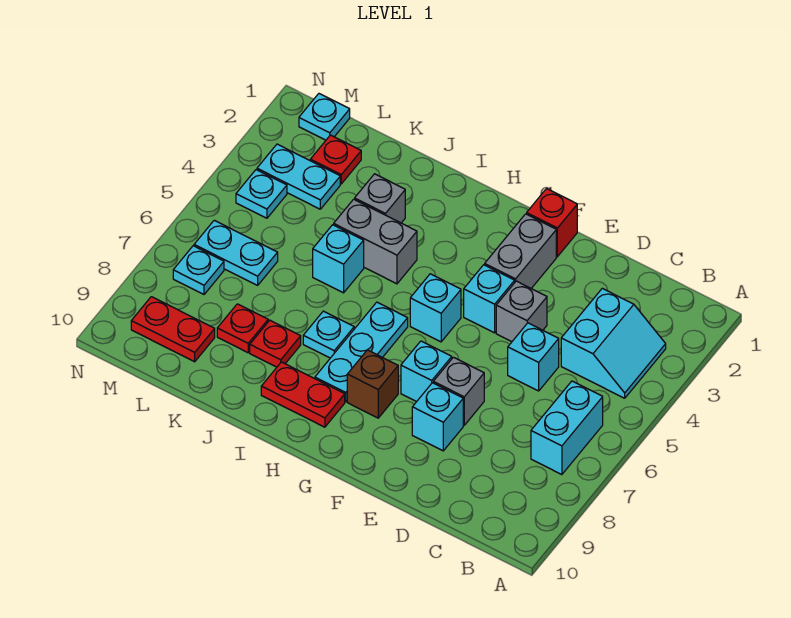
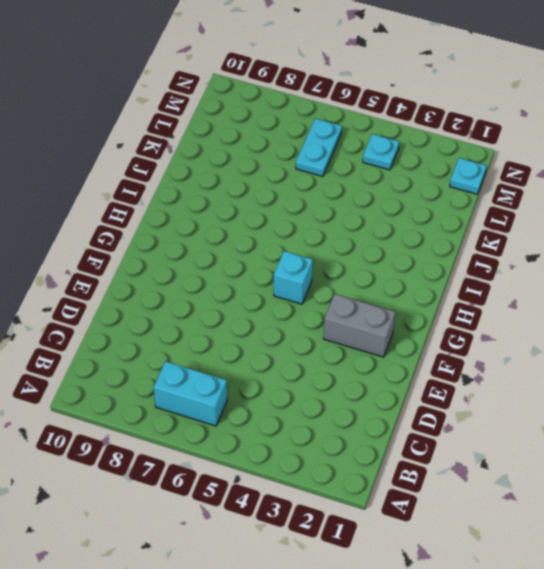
none -> cyan 2x2 slope [561,288,666,398]
none -> cyan 1x1 brick [508,323,559,391]
none -> grey 1x1 brick [496,281,547,342]

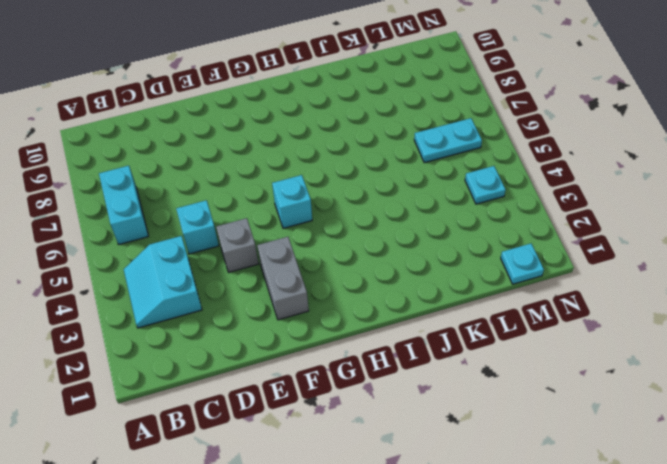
none -> grey 1x1 brick [433,357,484,425]
none -> cyan 1x1 brick [412,383,463,451]
none -> red 1x1 brick [527,189,577,257]

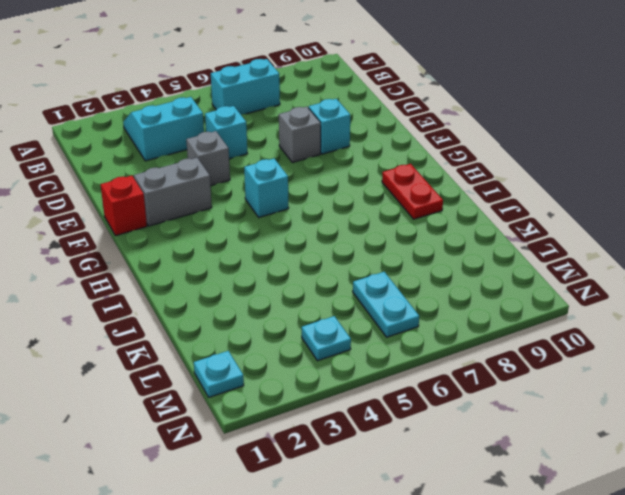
none -> cyan 1x1 brick [464,265,515,333]
none -> cyan 1x1 brick [401,341,452,402]
none -> brown 1x1 brick [347,350,398,418]

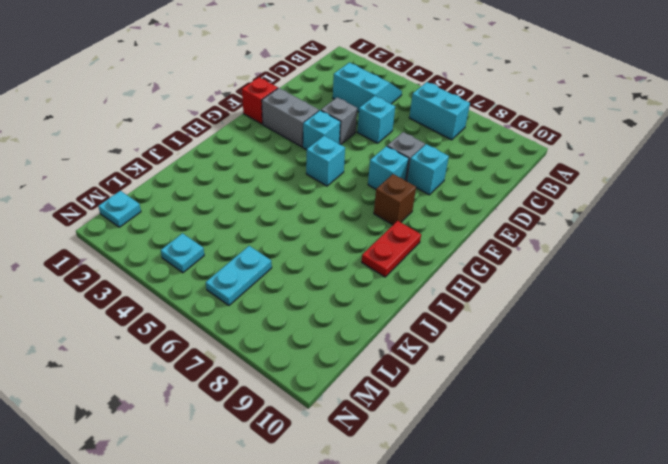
none -> cyan 1x3 plate [315,302,408,402]
none -> grey 1x2 brick [334,199,417,284]
none -> cyan 1x1 plate [303,311,354,358]

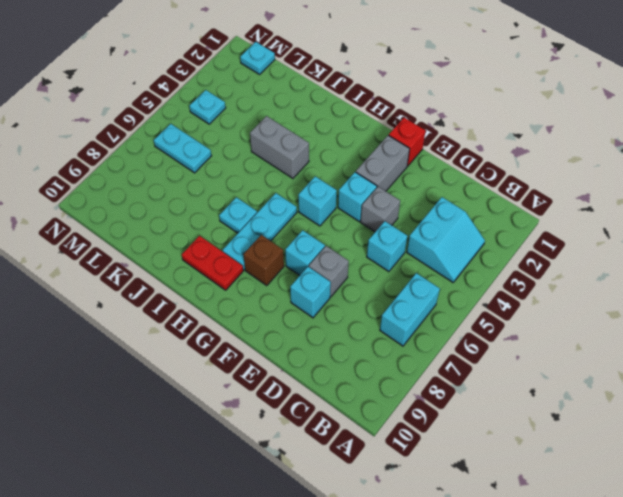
none -> grey 1x1 brick [355,174,405,223]
none -> cyan 1x1 brick [313,225,364,293]
none -> red 1x1 plate [250,320,301,367]

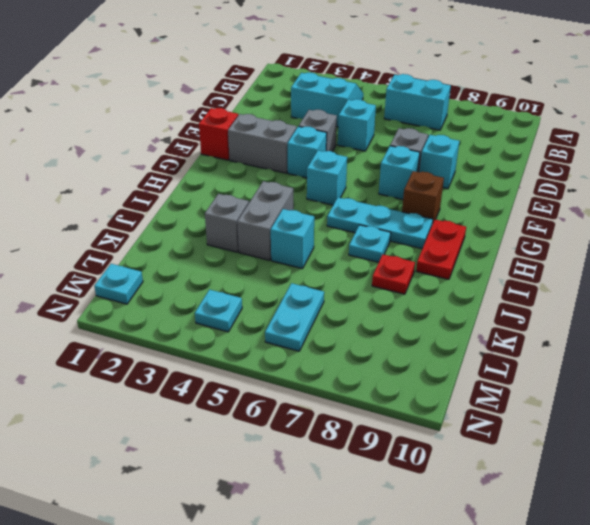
none -> red 1x1 plate [217,304,268,353]
none -> red 1x1 plate [310,135,361,184]
none -> cyan 1x2 plate [257,144,340,209]

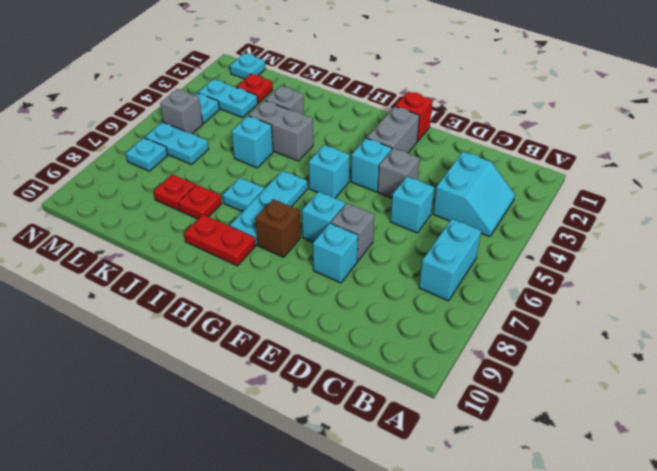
grey 1x1 brick [160,89,203,134] -> none
none -> red 1x2 plate [131,297,215,362]

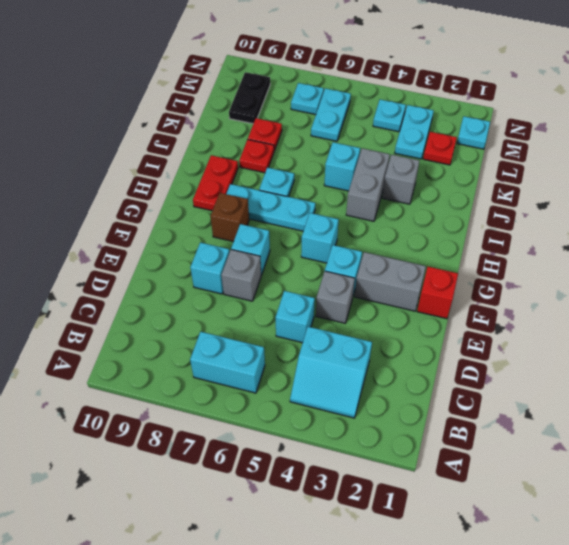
black 1x2 plate [229,72,270,124] -> red 1x2 plate [131,297,215,362]

